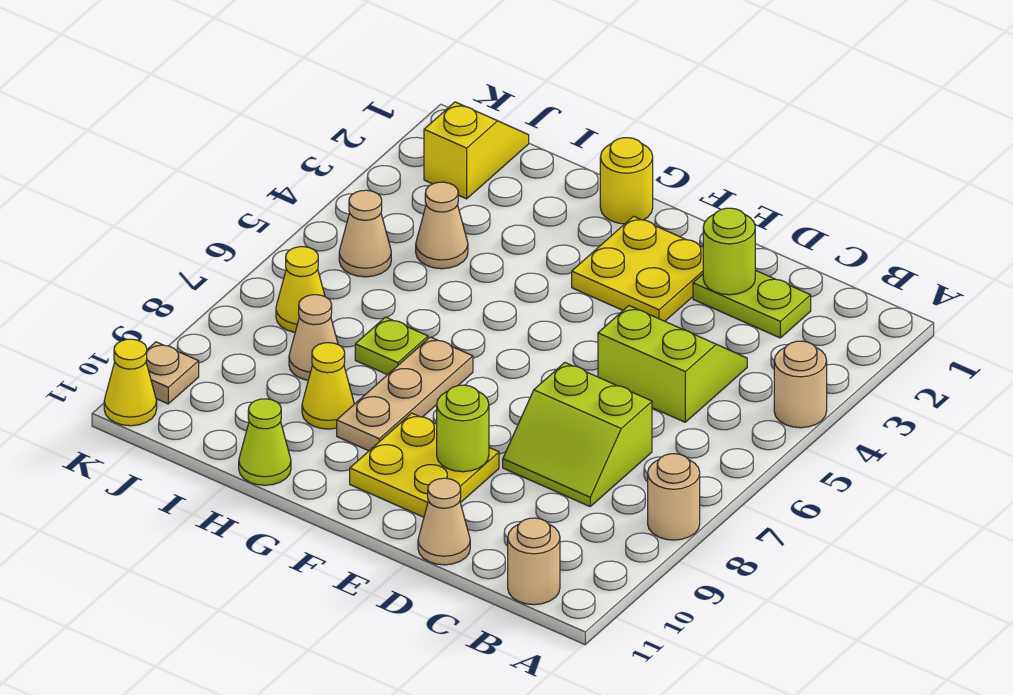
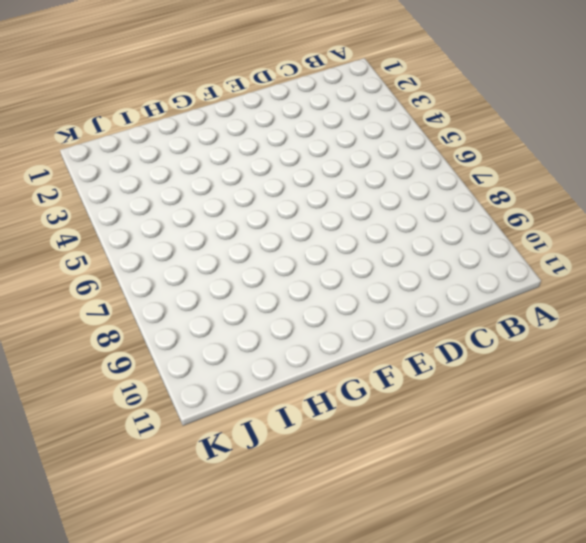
none -> tan 1x1 round brick [774,341,827,428]
none -> tan 1x1 round brick [648,454,700,540]
none -> tan 1x1 round brick [508,518,560,605]

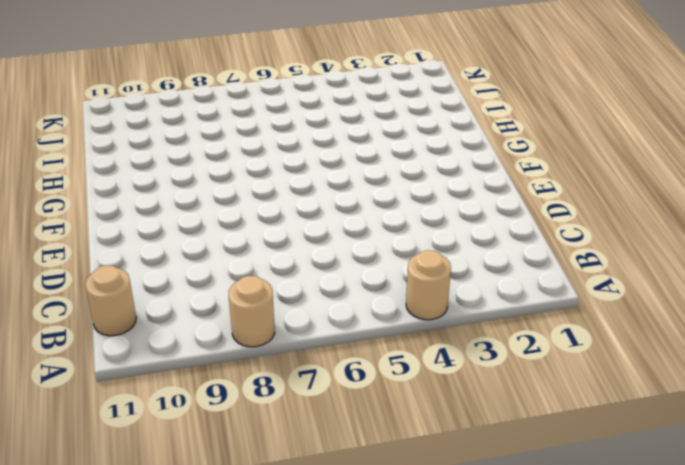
none -> lime 1x2 plate [693,270,811,338]
none -> lime 2x2 slope [598,306,747,422]
none -> lime 2x2 slope [503,363,652,506]

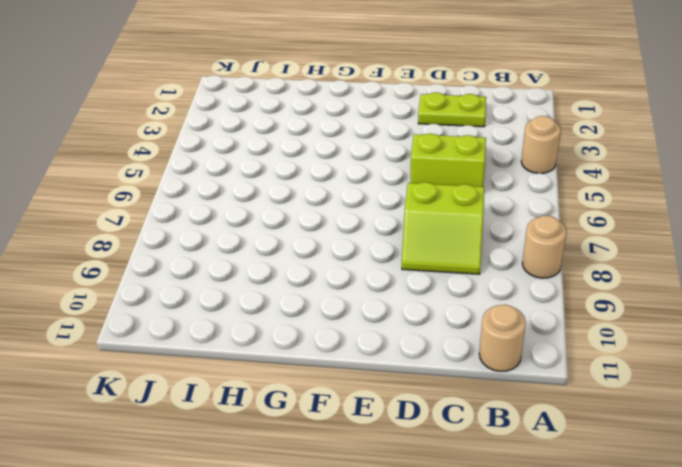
none -> tan 1x1 cone [418,478,470,565]
none -> yellow 2x2 plate [572,216,703,321]
none -> yellow 2x2 plate [350,413,499,517]

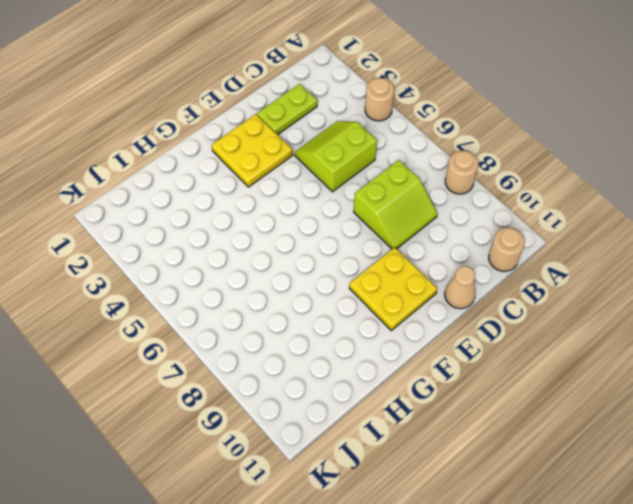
none -> yellow 1x1 round brick [600,138,653,224]
none -> tan 1x3 plate [337,337,473,451]
none -> lime 1x1 plate [355,317,428,375]

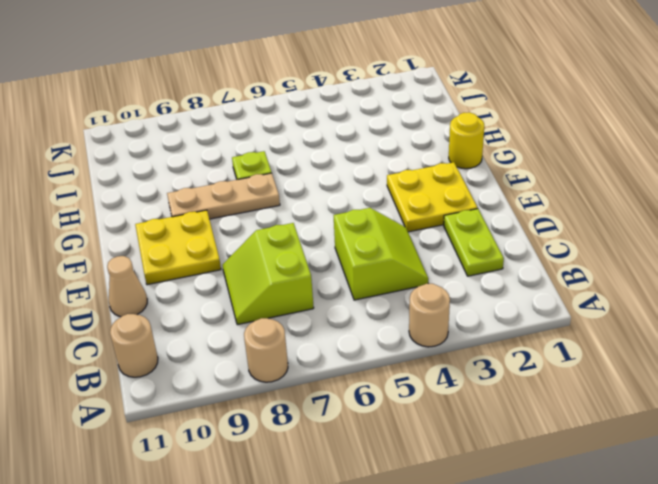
none -> yellow 1x1 cone [302,343,354,429]
none -> lime 1x1 cone [239,399,291,485]
none -> tan 1x1 cone [416,182,468,269]

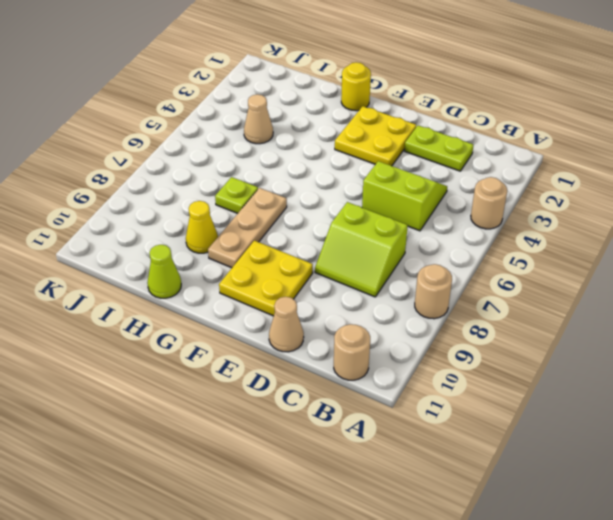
none -> tan 1x1 cone [289,295,338,380]
none -> yellow 1x2 slope [424,102,529,199]
none -> tan 1x1 cone [339,190,391,277]

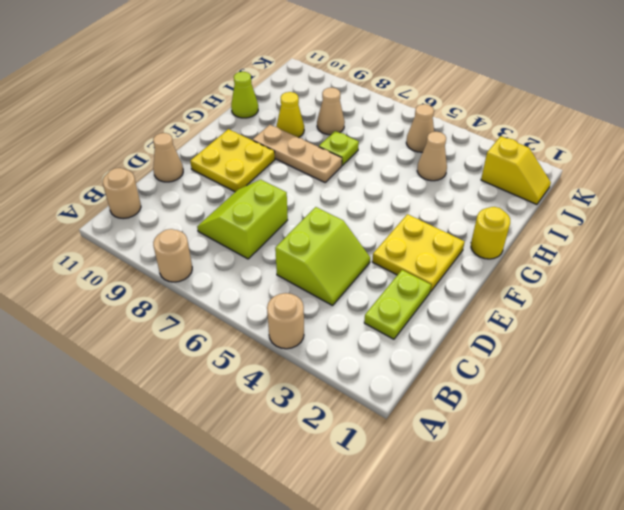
none -> yellow 1x1 cone [276,247,325,332]
none -> tan 1x1 plate [146,342,199,404]
none -> yellow 1x1 cone [104,339,157,426]

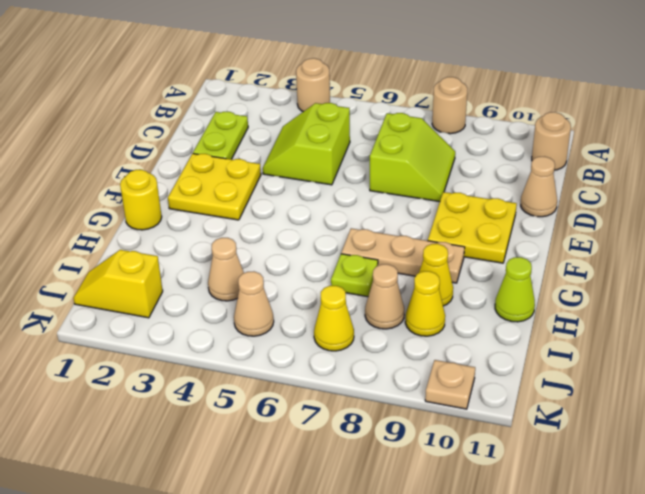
yellow 1x1 cone [405,271,445,336] -> yellow 1x1 cone moved to [104,339,157,426]
none -> lime 1x1 round brick [703,208,755,295]
none -> lime 1x1 round brick [437,385,489,472]

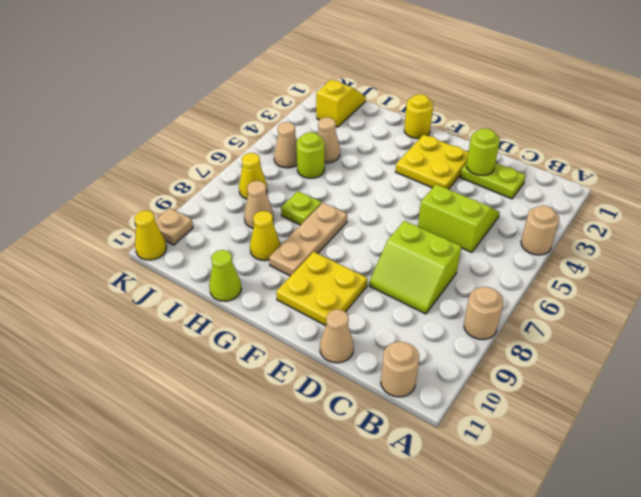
lime 1x1 round brick [297,132,325,178] -> lime 1x1 round brick moved to [437,385,489,472]

